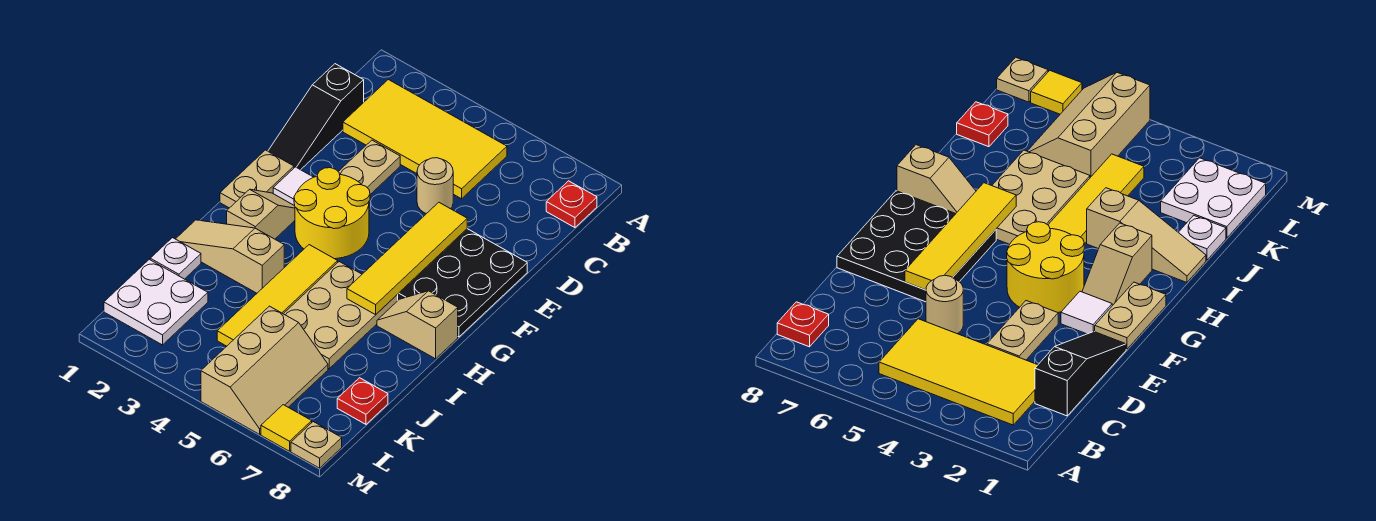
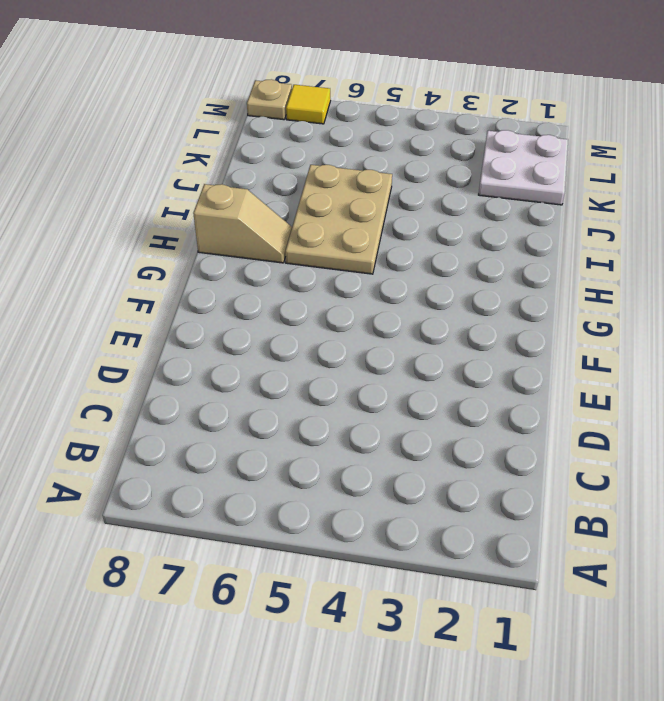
none -> yellow 2x4 tile [343,80,507,199]
none -> red 1x1 plate [546,181,597,228]
none -> black 1x3 slope [268,64,364,170]

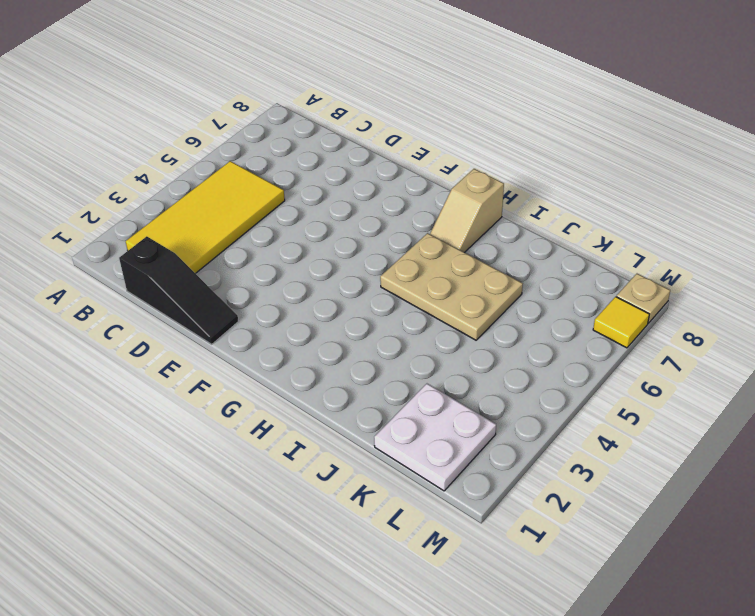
none -> red 1x1 plate [546,181,597,228]
none -> tan 1x2 plate [338,140,400,194]
none -> tan 1x1 round brick [417,158,453,214]

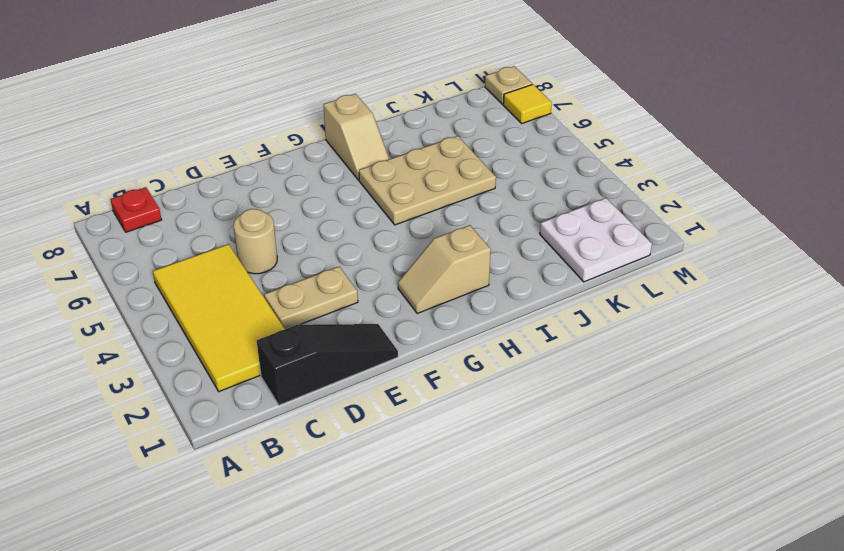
none -> black 3x3 plate [397,229,527,337]
none -> tan 1x2 plate [220,150,294,208]
none -> white 1x1 tile [273,167,314,206]

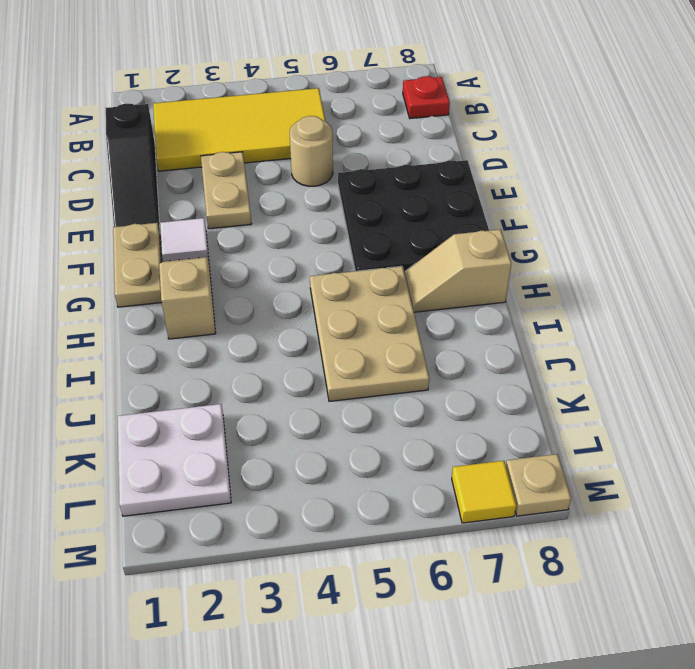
none -> yellow 2x2 round brick [294,168,370,259]
none -> yellow 1x4 tile [217,245,338,346]
none -> tan 1x3 slope [176,220,284,293]

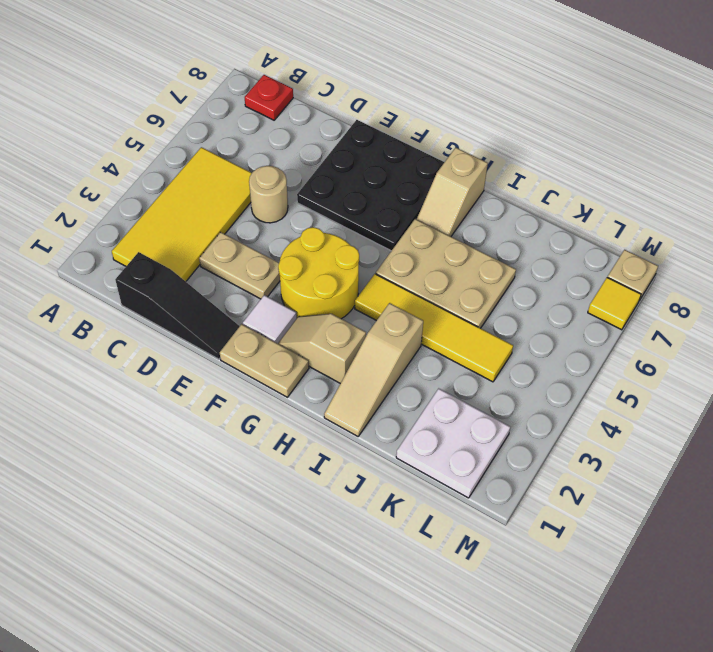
none -> white 1x1 plate [150,238,201,279]
none -> tan 2x3 slope [201,306,328,434]
none -> red 1x1 plate [337,378,388,424]

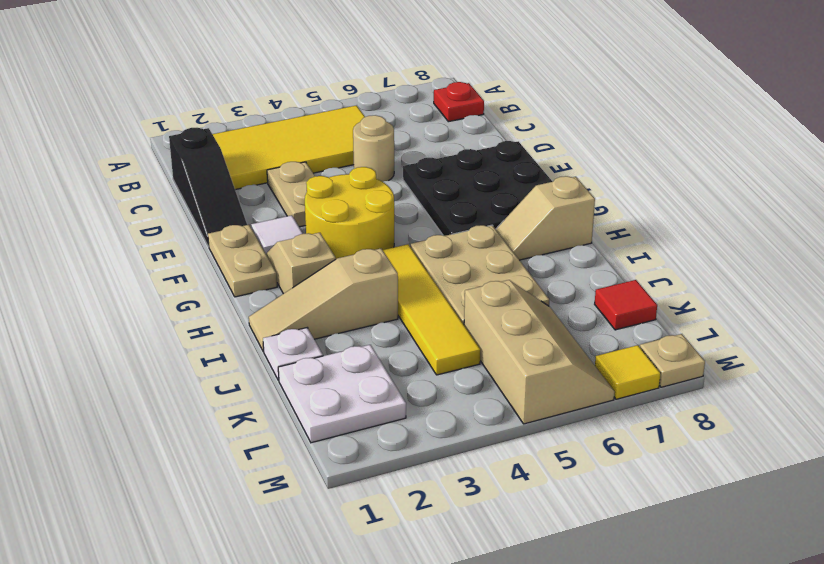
red 1x1 tile [595,280,657,330] -> red 1x1 plate [337,378,388,424]
none -> yellow 1x4 tile [347,202,467,315]

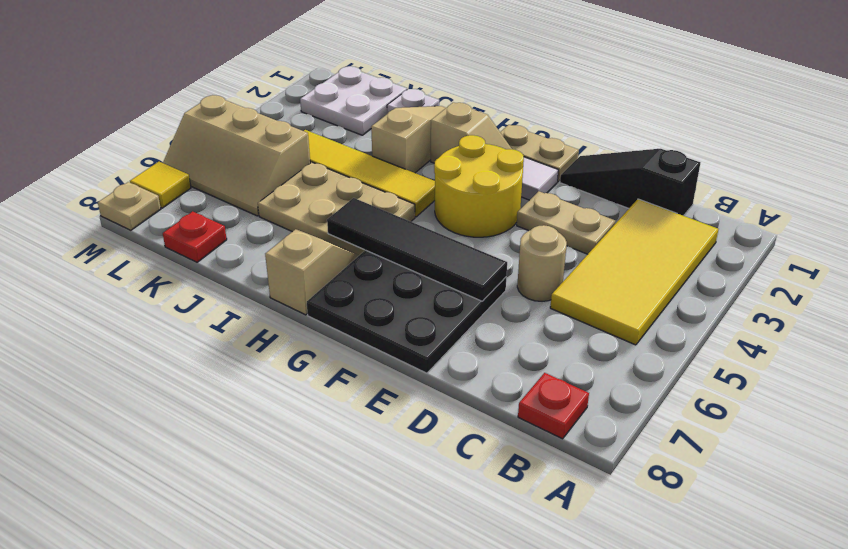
black 1x4 tile [327,198,507,301] -> yellow 1x4 tile [347,202,467,315]

